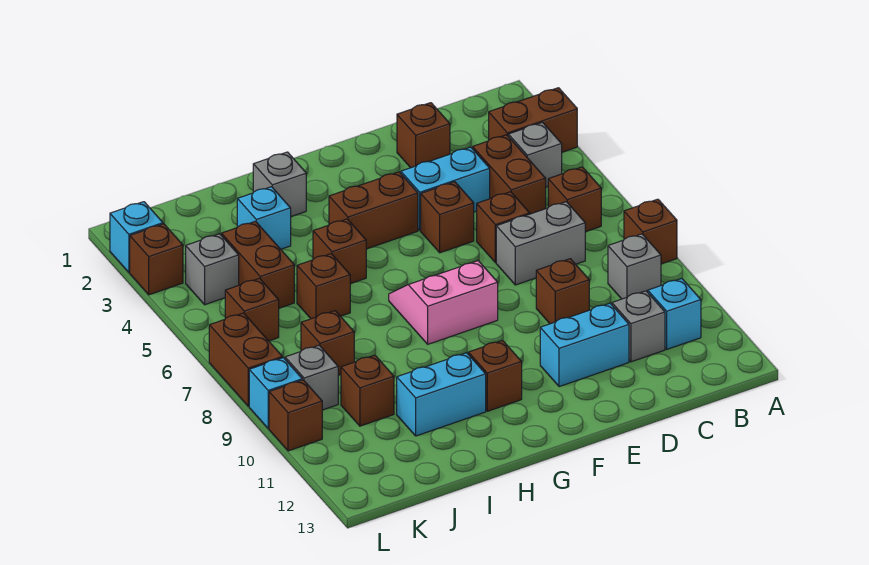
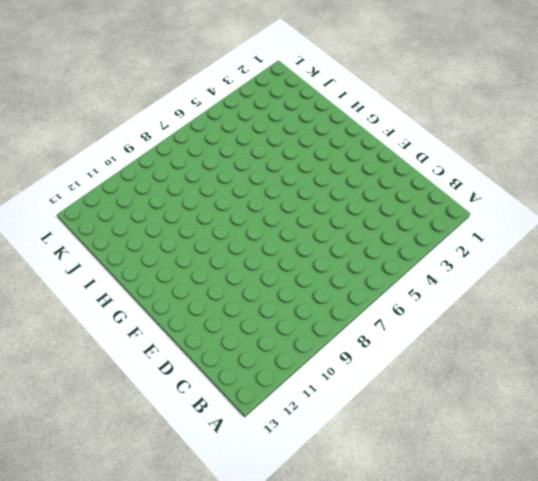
none -> brown 1x2 brick [489,88,577,152]
none -> brown 1x1 brick [624,199,677,264]
none -> grey 1x1 brick [508,122,562,187]
none -> brown 1x1 brick [548,167,601,232]

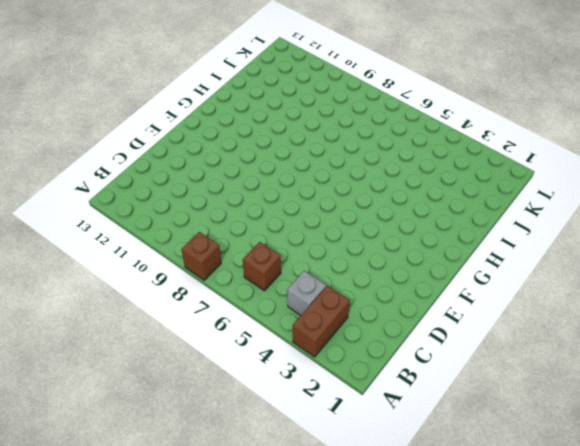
none -> grey 1x1 brick [608,234,661,299]
none -> cyan 1x1 brick [648,279,701,349]
none -> brown 1x2 brick [473,135,546,214]
none -> grey 1x2 brick [496,202,585,285]

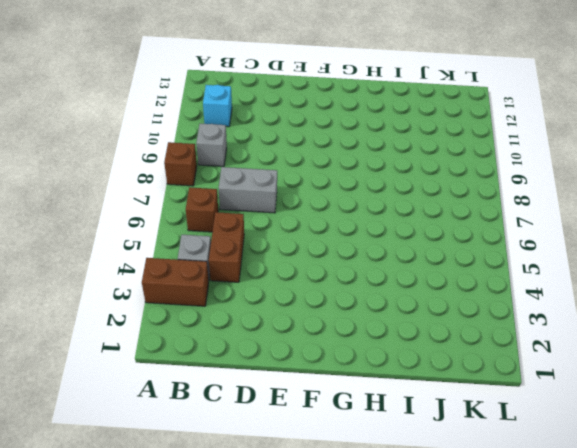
none -> grey 1x1 brick [612,291,665,362]
none -> brown 1x1 brick [397,103,450,168]
none -> cyan 1x2 brick [401,147,490,230]
none -> brown 1x1 brick [477,192,530,263]

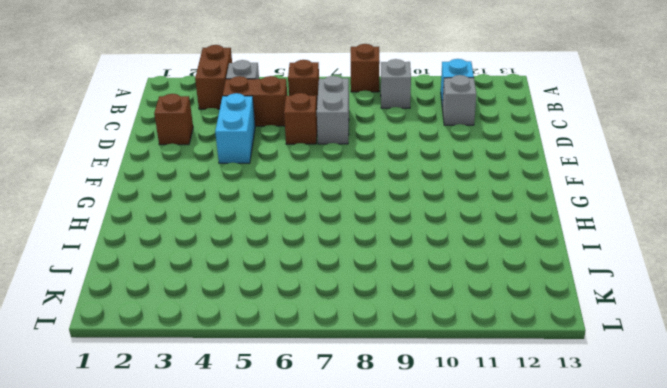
none -> brown 1x1 brick [536,259,589,324]
none -> cyan 1x2 brick [540,303,629,387]
none -> brown 1x1 brick [421,182,474,253]
none -> brown 1x2 brick [329,172,418,249]

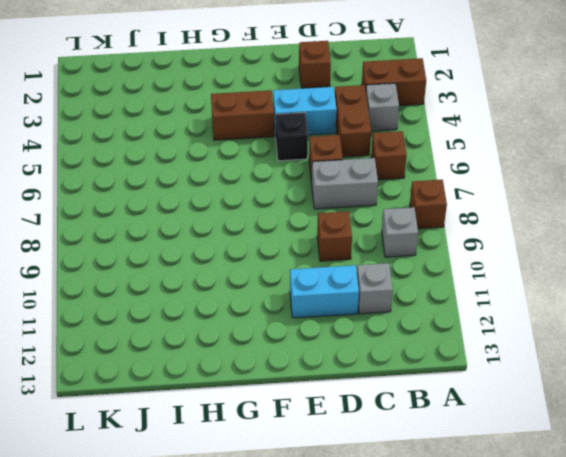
black 1x1 brick [275,112,308,161] -> brown 1x1 brick [421,182,474,253]
none -> cyan 1x1 brick [648,279,701,349]
none -> pink 2x2 slope [389,261,498,344]
none -> brown 1x1 brick [468,340,522,411]
none -> grey 1x1 brick [253,152,306,217]

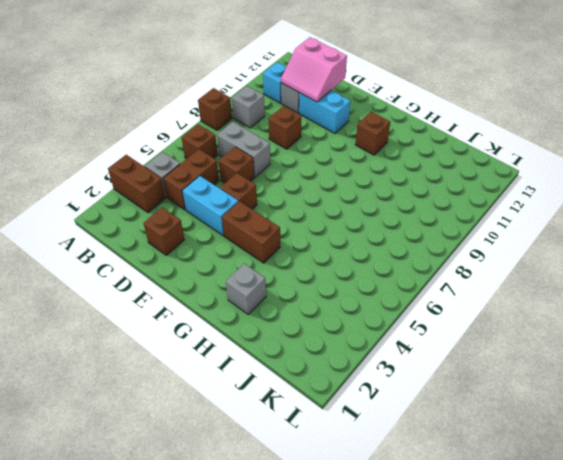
pink 2x2 slope [281,37,347,102] -> pink 2x2 slope moved to [389,261,498,344]
none -> brown 1x1 brick [313,219,366,284]
none -> cyan 1x2 brick [397,353,486,436]
none -> cyan 1x1 brick [237,187,291,249]
none -> brown 1x1 brick [297,254,350,319]

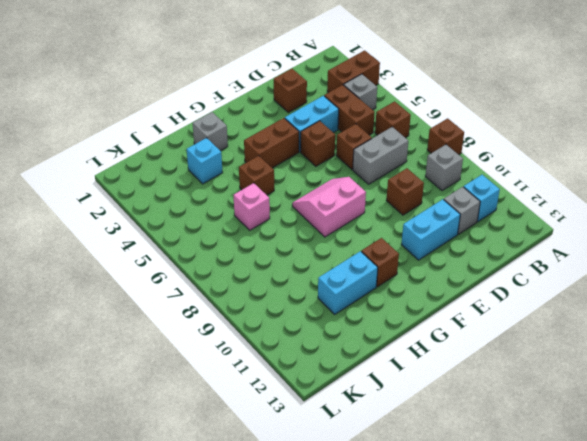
pink 1x1 brick [233,183,270,230] -> brown 1x1 brick [297,254,350,319]
none -> brown 1x2 brick [221,221,294,308]
none -> brown 1x1 brick [301,311,354,375]
none -> brown 1x1 brick [341,355,394,426]
none -> grey 1x1 brick [186,234,239,305]

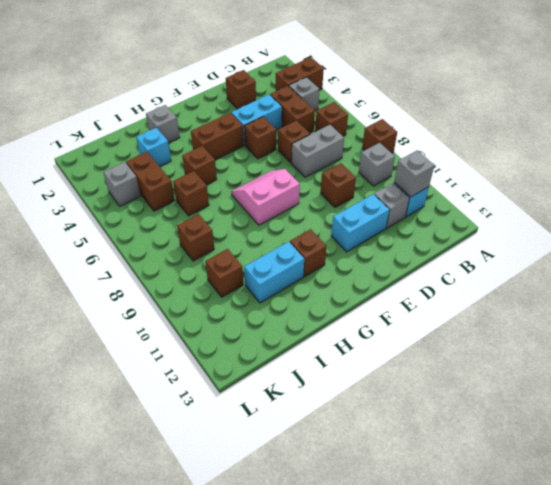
grey 1x1 brick [394,150,434,197] -> grey 1x1 brick moved to [285,345,338,410]
none -> brown 1x1 brick [225,278,279,341]
none -> cyan 1x1 brick [110,202,163,272]
none -> brown 1x1 brick [130,224,183,295]
none -> brown 1x2 brick [209,313,282,406]

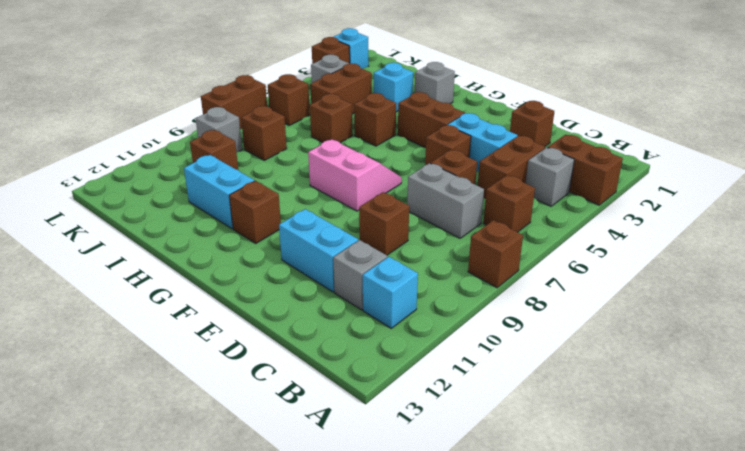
none -> grey 1x1 brick [608,234,661,299]
none -> cyan 1x1 brick [249,358,302,429]
none -> brown 1x1 brick [269,380,322,451]

